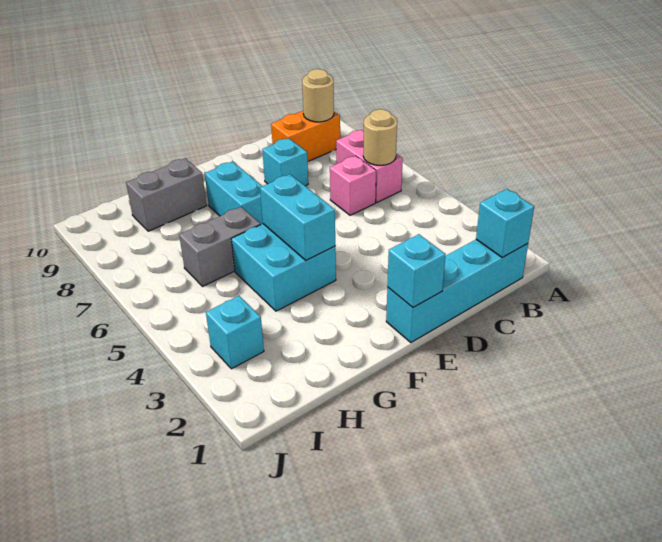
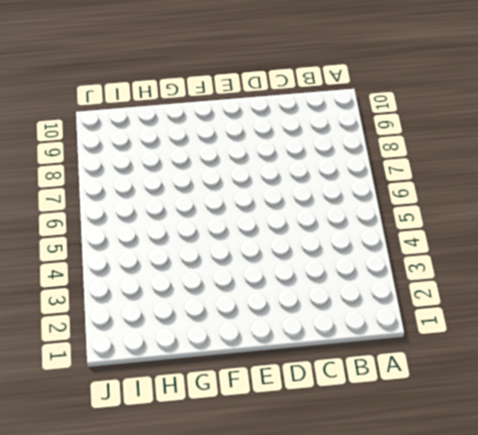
none -> cyan 1x4 brick [386,240,528,342]
none -> pink 1x2 brick [336,130,403,202]
none -> orange 1x2 brick [271,111,340,162]

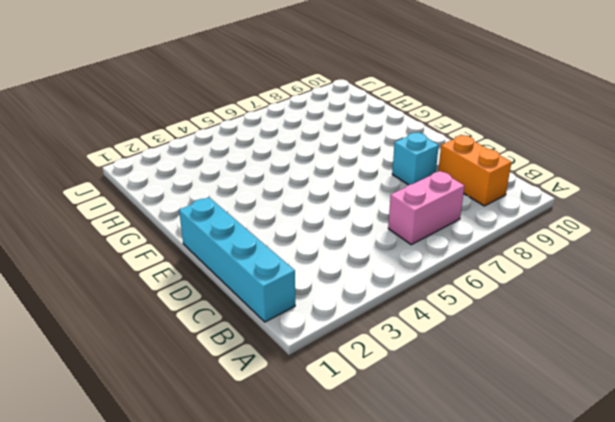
none -> pink 1x1 brick [330,156,376,215]
none -> cyan 2x2 brick [231,224,336,311]
none -> cyan 1x2 brick [205,162,263,224]

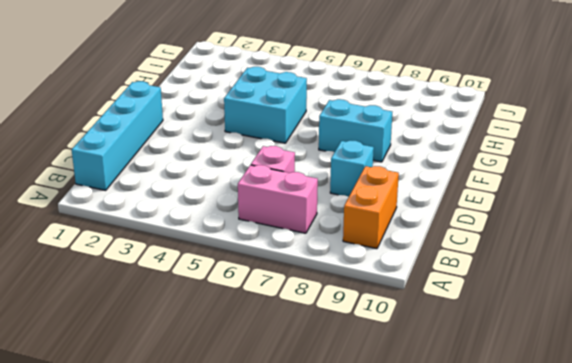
none -> grey 1x2 brick [179,207,261,286]
none -> grey 1x2 brick [126,158,207,231]
none -> cyan 1x1 brick [206,296,264,369]

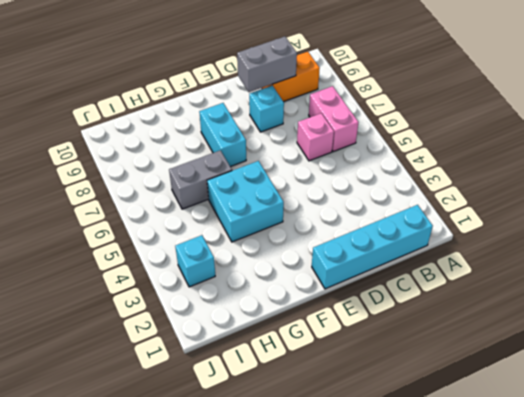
grey 1x2 brick [237,37,297,92] -> grey 1x2 brick moved to [126,158,207,231]
none -> cyan 1x1 brick [476,189,534,257]
none -> tan 1x1 round brick [363,109,397,165]
none -> tan 1x1 round brick [302,69,334,122]

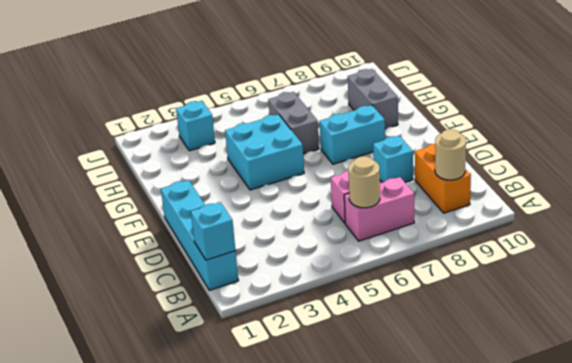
none -> cyan 1x1 brick [387,234,446,307]
none -> cyan 1x2 brick [260,174,335,260]

